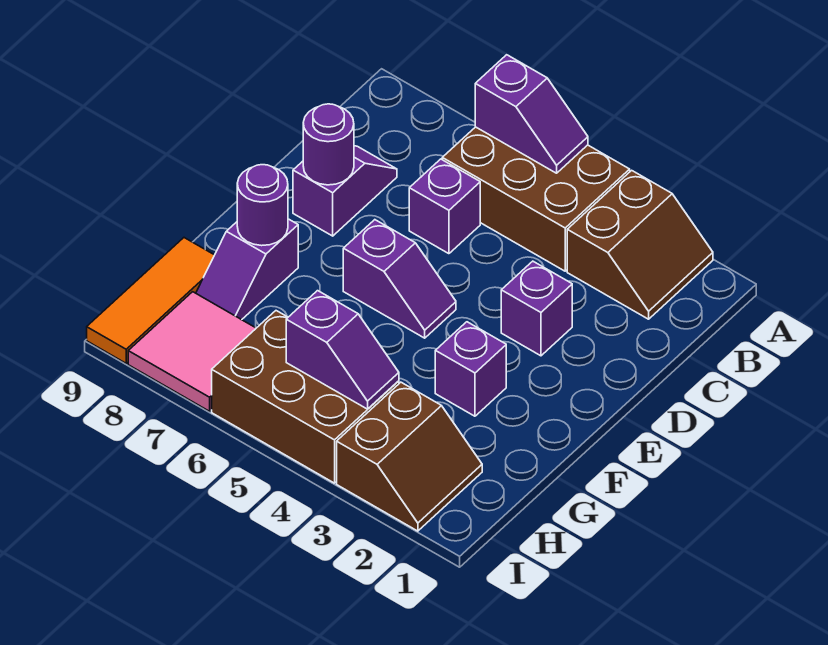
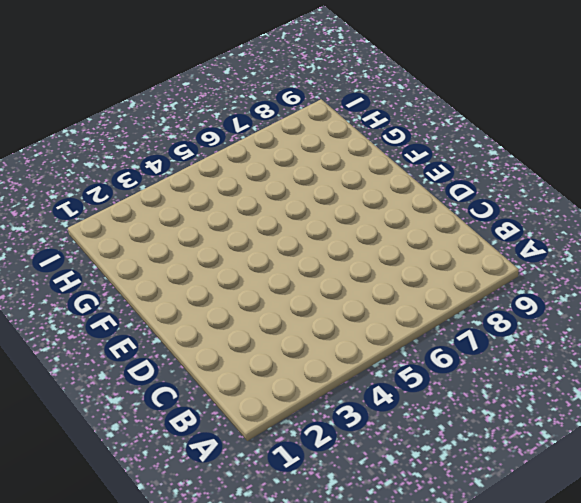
none -> brown 2x2 slope [567,170,713,319]
none -> brown 2x3 brick [442,127,630,271]
none -> purple 1x1 brick [409,159,480,254]

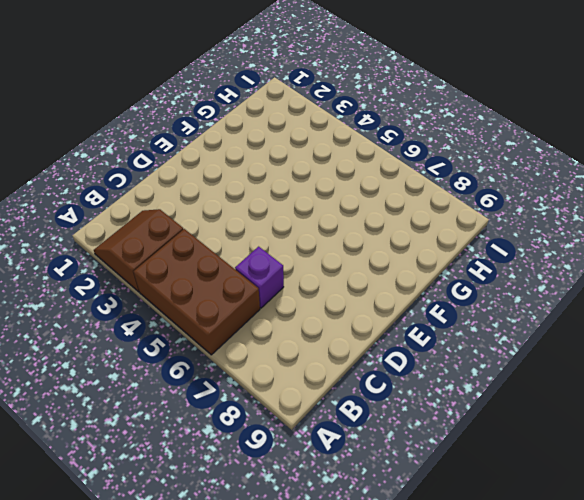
none -> purple 1x2 slope [293,146,397,236]
none -> purple 1x1 brick [501,261,572,356]
none -> purple 1x2 slope [343,220,456,338]

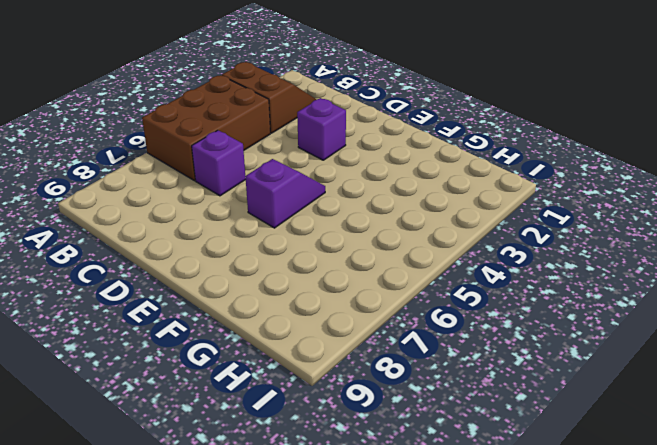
none -> purple 1x2 slope [293,146,397,236]
none -> purple 1x1 brick [435,322,506,416]
none -> purple 1x2 slope [196,219,298,320]

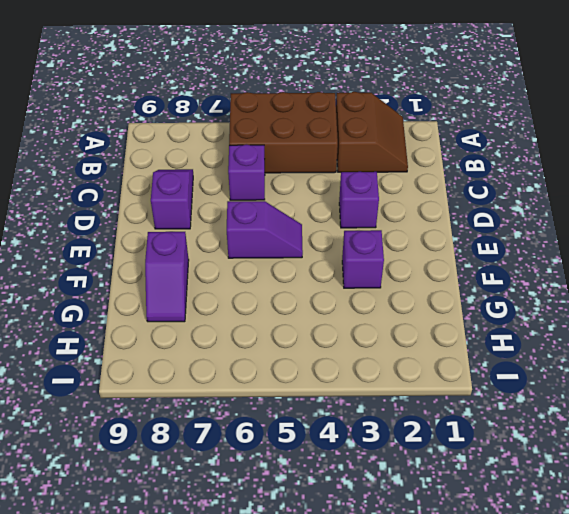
none -> orange 1x3 tile [87,238,214,363]
none -> brown 2x2 slope [337,382,482,531]
none -> brown 2x3 brick [212,311,399,483]

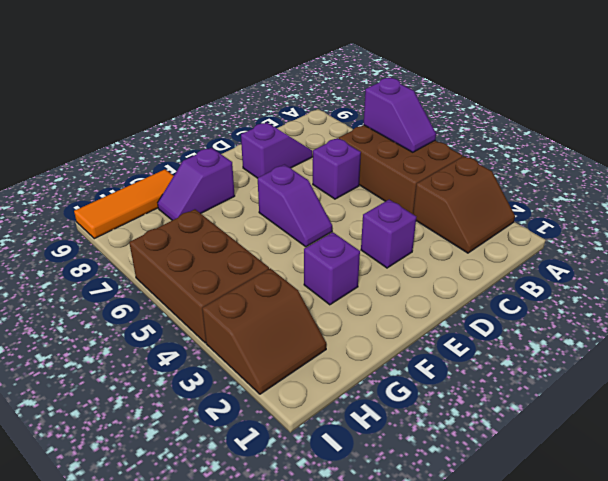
none -> pink 2x2 tile [128,292,256,411]
none -> purple 1x1 round brick [303,104,354,185]
none -> purple 1x1 round brick [237,165,288,246]

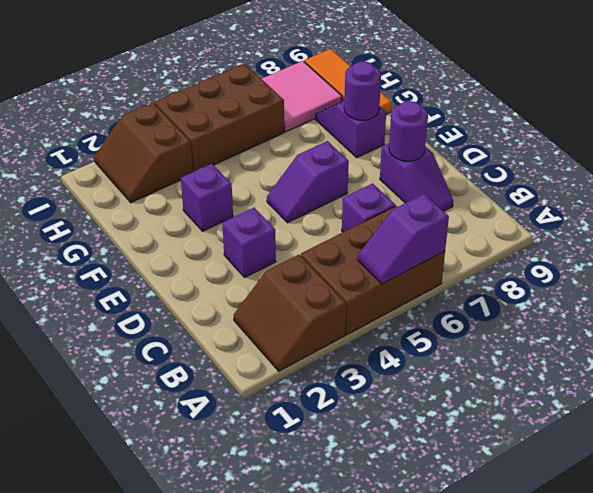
none -> purple 1x2 slope [286,291,399,409]

